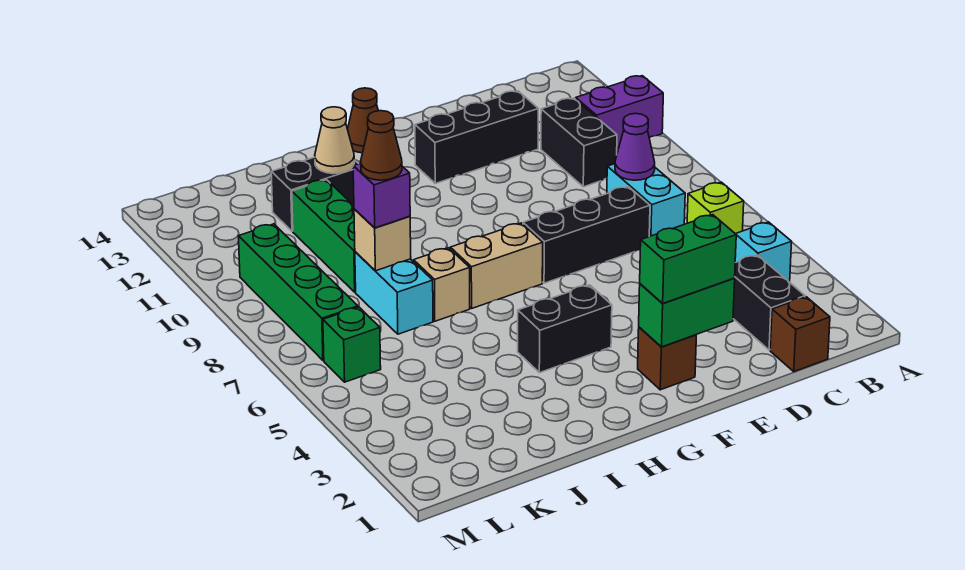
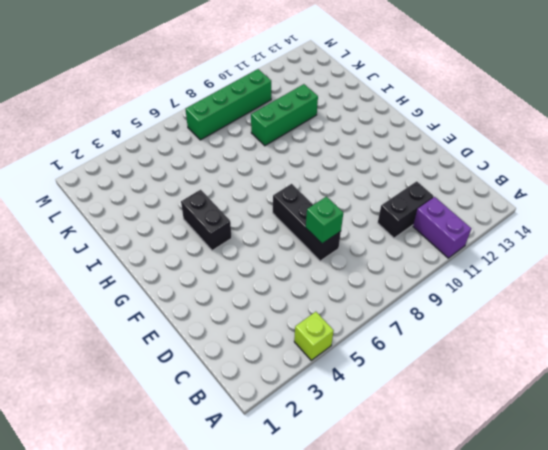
lime 1x1 brick [294,312,334,360] -> lime 1x1 brick moved to [687,182,744,234]
green 1x1 brick [306,196,343,244] -> green 1x1 brick moved to [323,307,381,382]
none -> cyan 1x1 brick [735,222,792,282]
none -> brown 1x1 brick [770,297,830,372]
none -> black 1x2 brick [733,255,805,350]

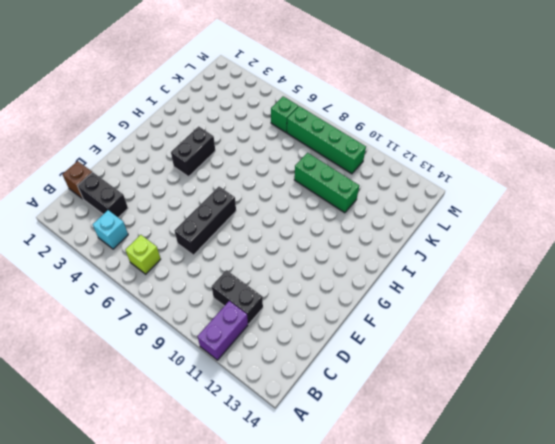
none -> cyan 1x2 brick [607,164,685,236]
none -> black 1x3 brick [415,91,538,183]
none -> brown 1x1 brick [638,327,696,390]

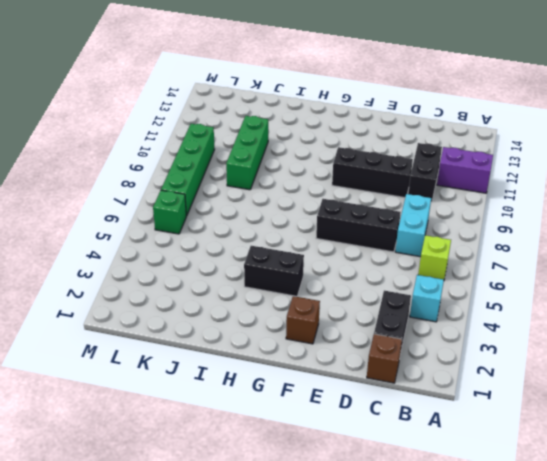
black 1x3 brick [332,147,413,198] -> black 1x3 brick moved to [415,91,538,183]
none -> tan 1x2 brick [450,223,543,308]
none -> brown 1x1 cone [348,88,378,153]
none -> tan 1x1 brick [414,248,470,321]

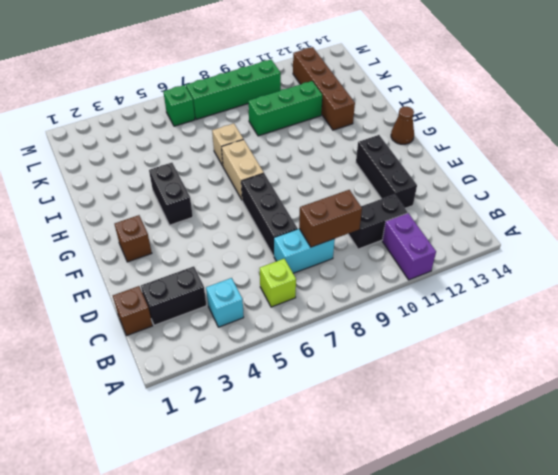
brown 1x2 brick [299,190,362,247] -> purple 1x1 cone [615,113,655,180]
brown 1x4 brick [293,47,355,130] -> black 1x2 brick [271,157,358,231]
none -> cyan 1x2 brick [355,252,433,334]
none -> green 1x2 brick [639,278,735,347]
none -> tan 1x1 cone [315,107,354,174]

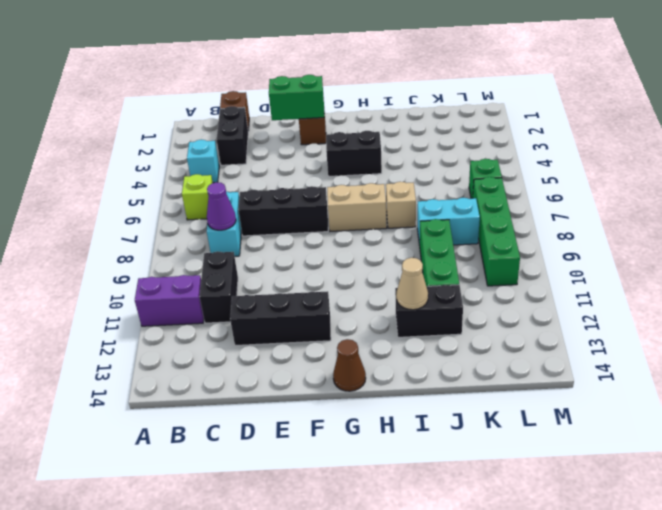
cyan 1x2 brick [417,198,480,245] -> cyan 1x2 brick turned to [355,252,433,334]
none -> tan 1x1 brick [354,209,411,271]
none -> green 1x2 brick [640,215,736,304]
none -> purple 1x1 brick [353,163,410,228]

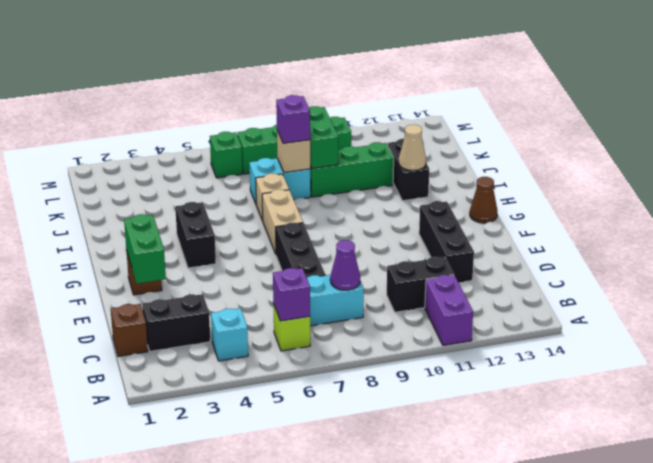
purple 1x1 brick [273,268,310,321] -> none
green 1x2 brick [309,106,338,169] -> green 1x2 brick moved to [640,215,736,304]
none -> brown 1x1 cone [361,111,402,180]

